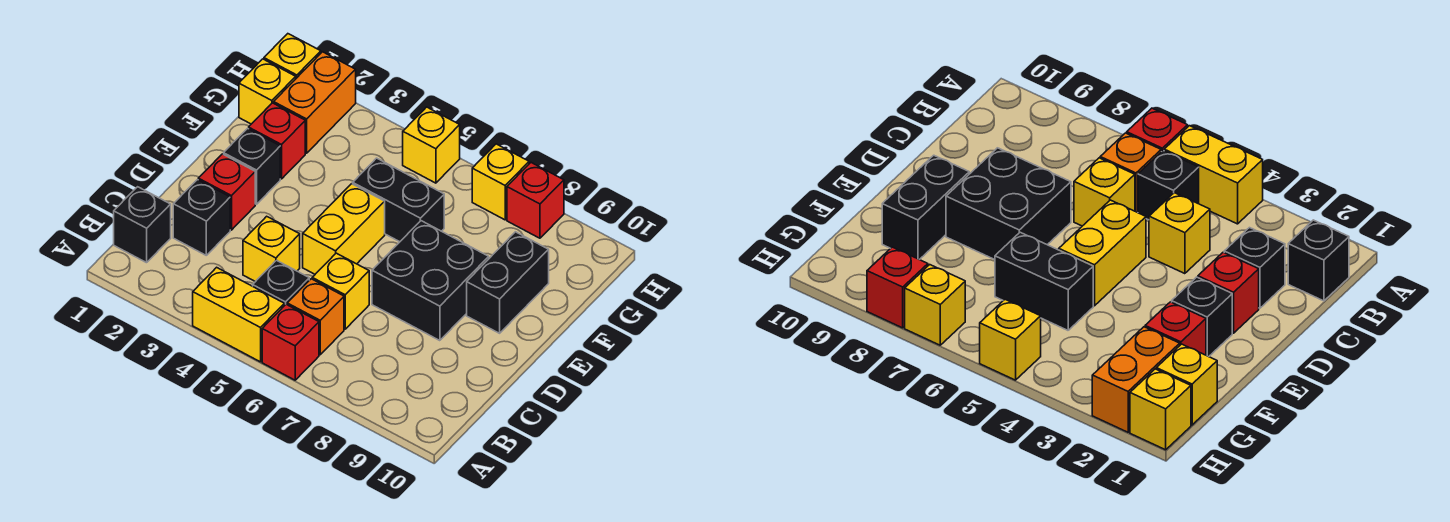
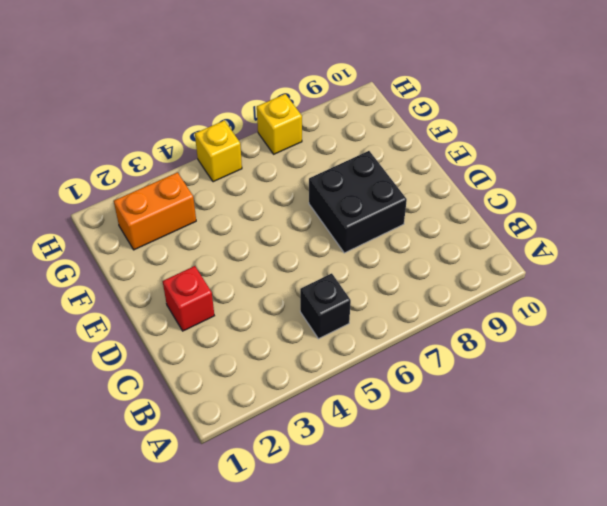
orange 1x2 brick [114,172,196,250] -> orange 1x2 brick turned to [274,52,356,153]
none -> yellow 1x2 brick [193,267,284,362]
none -> red 1x1 brick [262,304,319,380]
none -> black 1x1 brick [114,187,171,263]

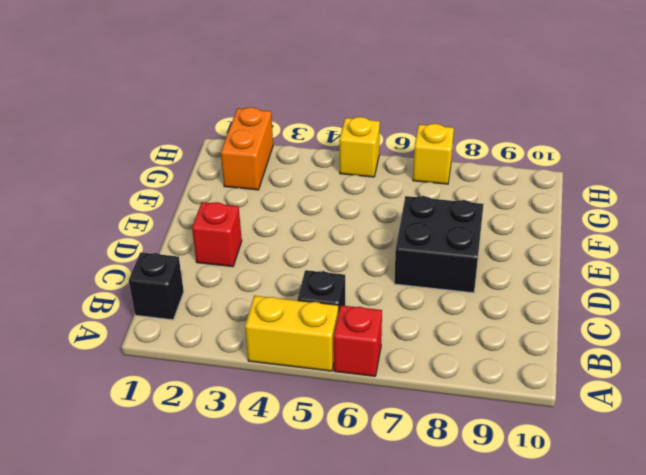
none -> orange 1x1 brick [287,279,344,355]
none -> black 1x1 brick [173,180,230,255]
none -> yellow 1x1 brick [243,216,300,282]

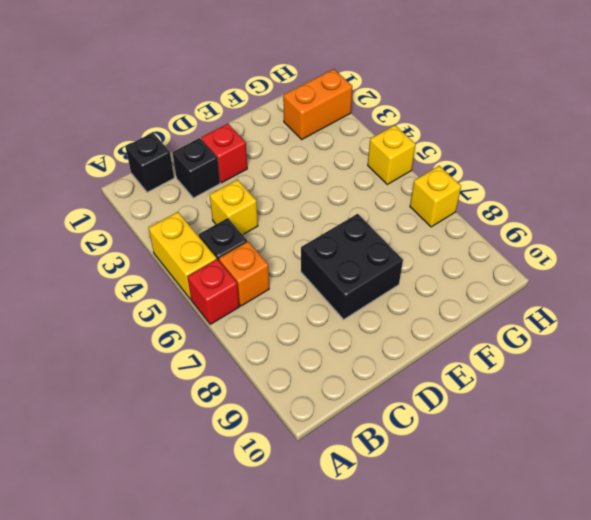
none -> yellow 1x1 brick [312,253,369,329]
none -> yellow 1x2 brick [303,184,385,274]
none -> black 1x1 brick [224,129,280,204]

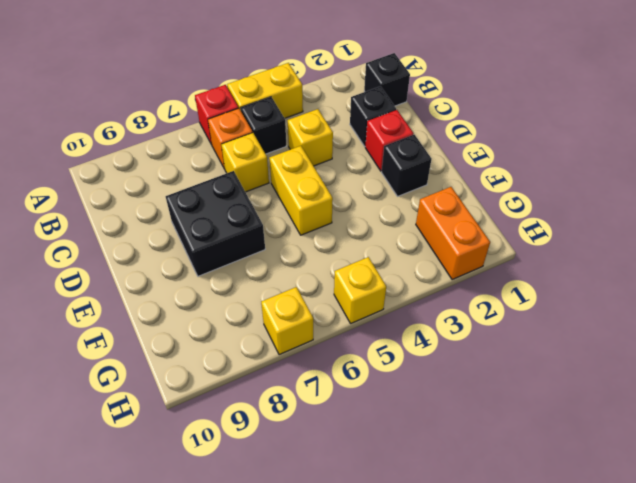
none -> black 1x2 brick [467,232,549,333]
none -> red 1x1 brick [249,103,305,179]
none -> black 1x2 brick [353,158,444,242]

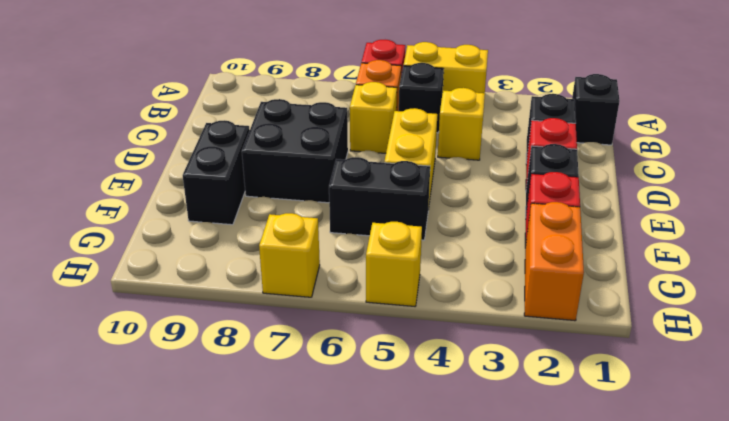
none -> yellow 1x1 brick [239,59,296,124]
none -> yellow 1x1 brick [264,34,321,78]
none -> red 1x1 brick [507,163,564,238]

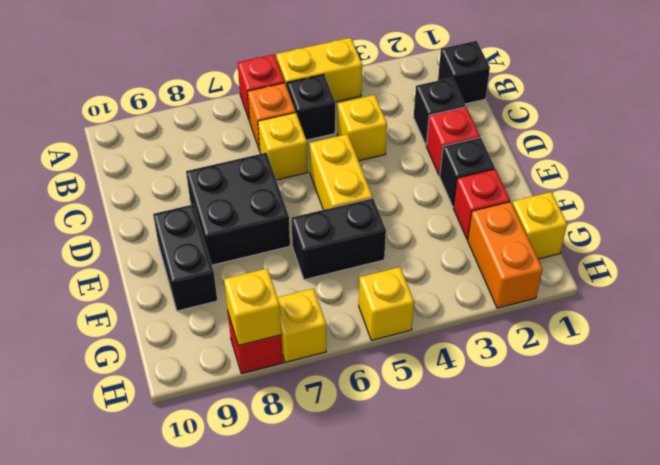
yellow 1x1 brick [224,268,281,346] -> yellow 1x1 brick moved to [264,34,321,78]

